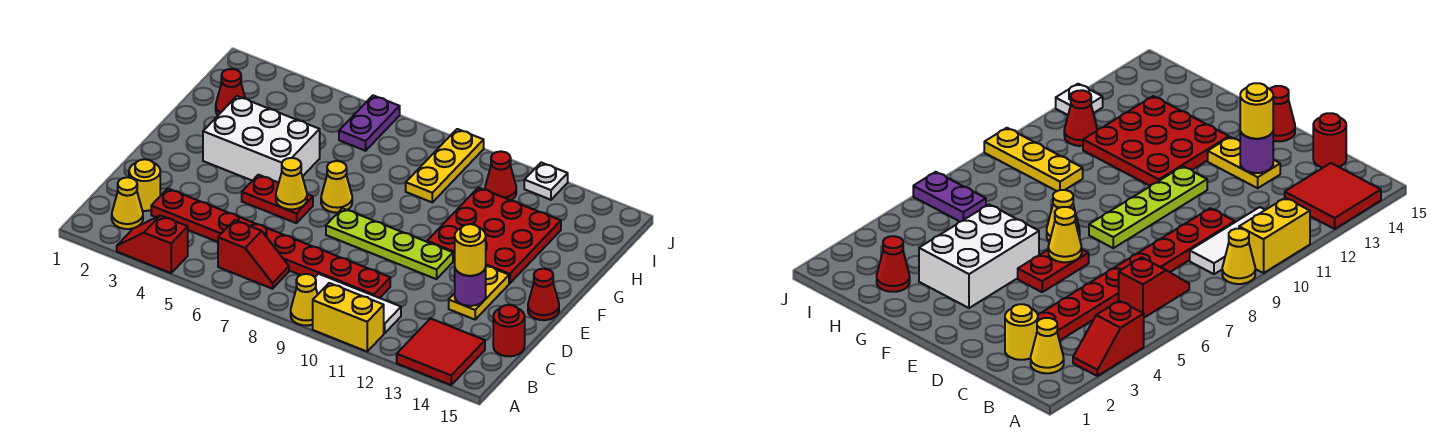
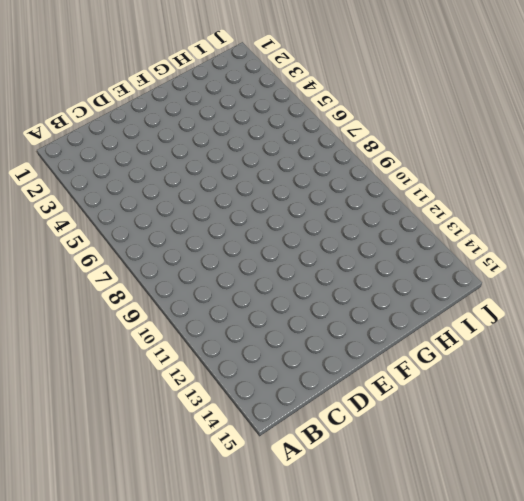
none -> red 1x2 slope [117,215,188,273]
none -> yellow 1x1 cone [291,274,318,326]
none -> yellow 1x2 brick [313,283,384,351]

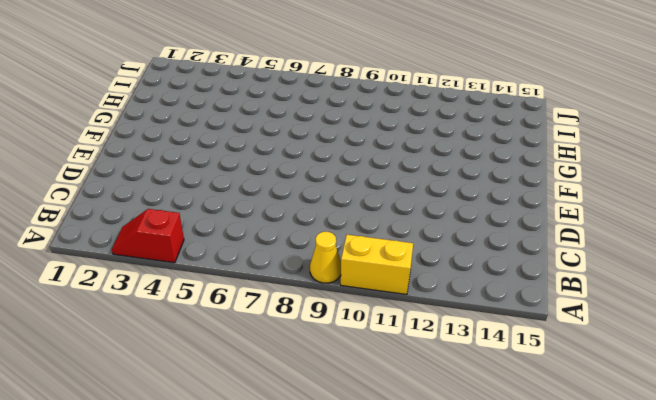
none -> red 2x2 tile [397,319,485,385]
none -> yellow 1x1 cone [112,177,143,229]
none -> red 1x2 slope [218,220,289,289]

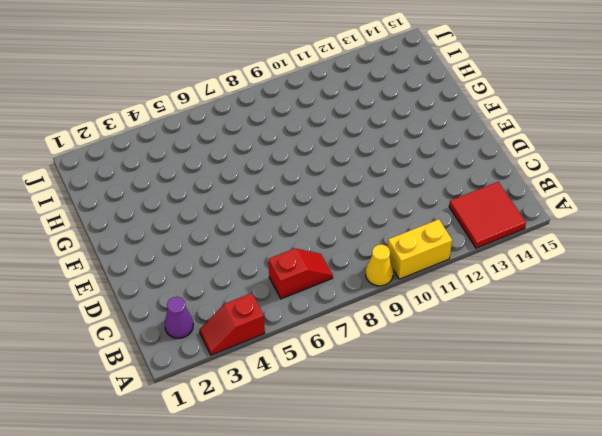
purple 1x1 cone [165,297,193,338] -> yellow 1x1 cone [112,177,143,229]
none -> white 1x3 tile [315,274,401,333]
none -> yellow 1x1 round brick [129,159,160,211]
none -> red 1x8 plate [151,189,390,298]

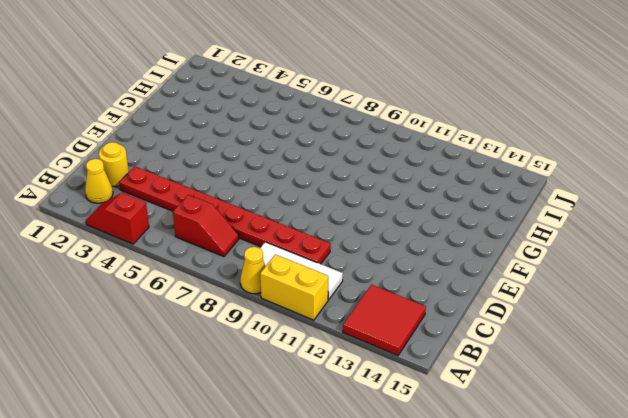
none -> red 1x1 round brick [493,305,525,356]
none -> yellow 1x2 plate [449,266,509,320]
none -> red 1x2 plate [242,175,313,223]

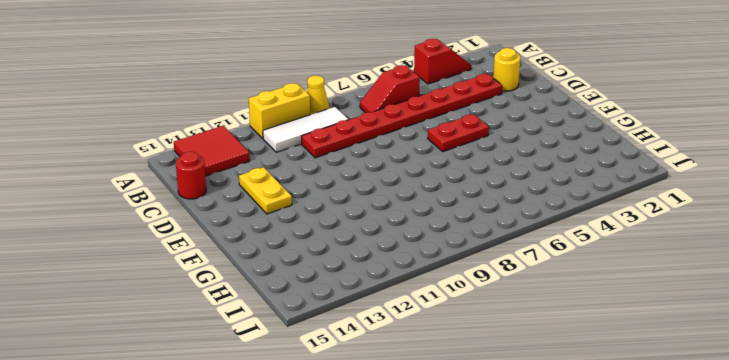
none -> yellow 1x1 cone [112,177,143,229]
none -> lime 1x4 plate [326,208,453,279]
none -> red 1x1 cone [528,269,559,320]

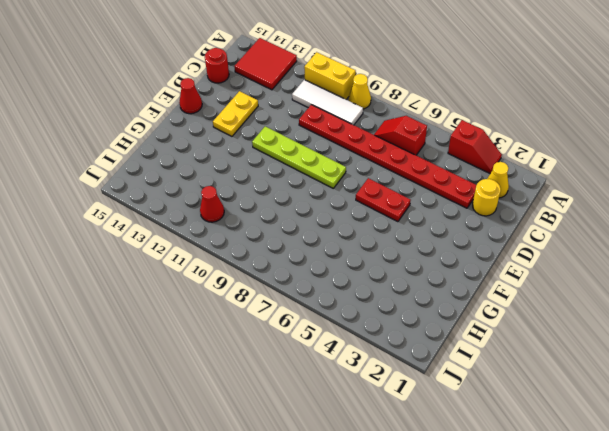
none -> white 2x3 brick [203,96,320,183]
none -> yellow 1x1 cone [321,161,352,213]
none -> red 3x3 plate [427,188,561,283]

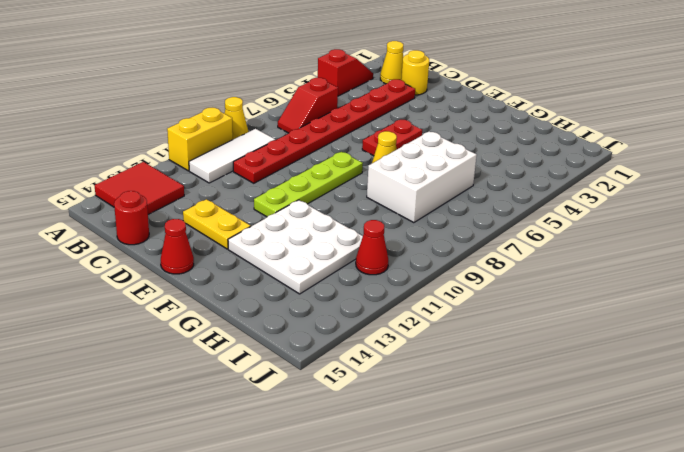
white 3x3 plate [228,200,363,294] -> red 3x3 plate [427,188,561,283]
white 2x3 brick [367,132,477,223] -> white 2x3 brick moved to [203,96,320,183]
none -> red 1x1 cone [216,69,245,115]
none -> yellow 1x3 plate [406,129,484,202]
none -> purple 1x2 plate [339,95,400,151]

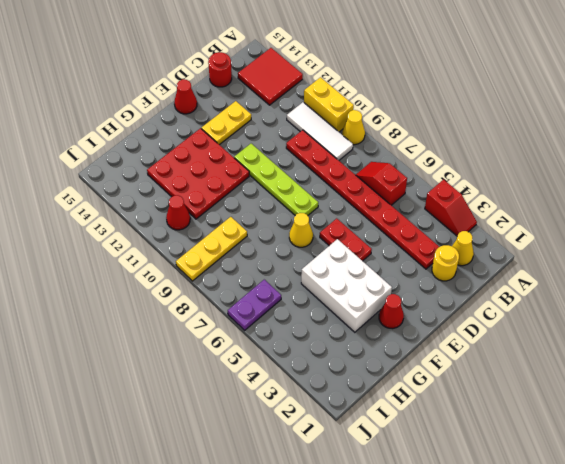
red 1x1 cone [379,294,404,329] -> red 1x1 cone moved to [216,69,245,115]
none -> white 1x1 plate [524,163,568,200]
none -> purple 1x1 round brick [455,268,486,306]
none -> yellow 1x1 cone [276,158,307,209]

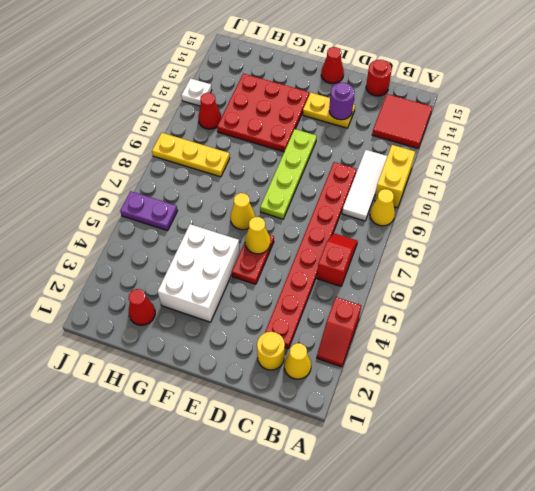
none -> yellow 1x1 round brick [455,224,486,276]

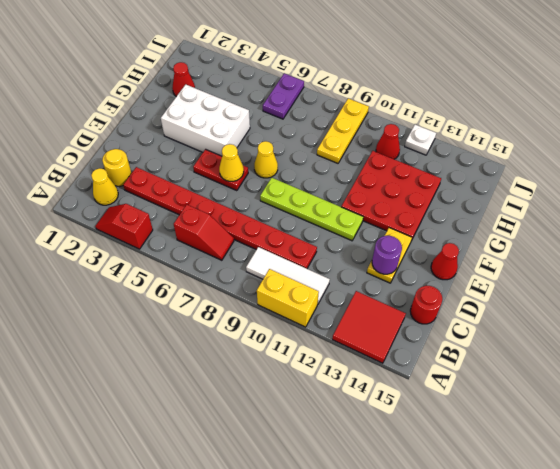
none -> yellow 1x1 cone [291,274,318,326]
none -> yellow 1x1 round brick [455,224,486,276]

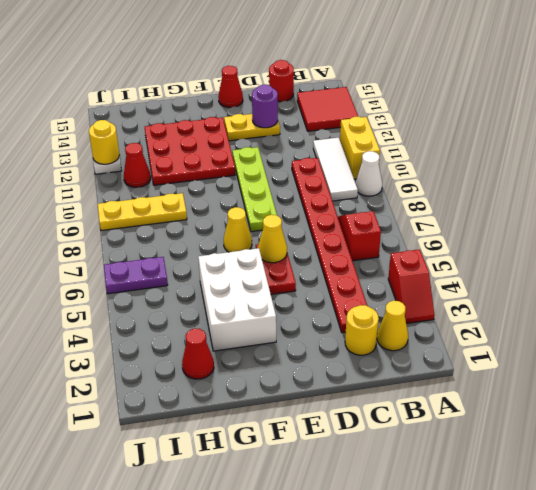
white 1x1 cone [355,151,382,196] -> yellow 1x1 cone [291,274,318,326]
yellow 1x1 round brick [89,120,119,164] -> yellow 1x1 round brick moved to [455,224,486,276]

